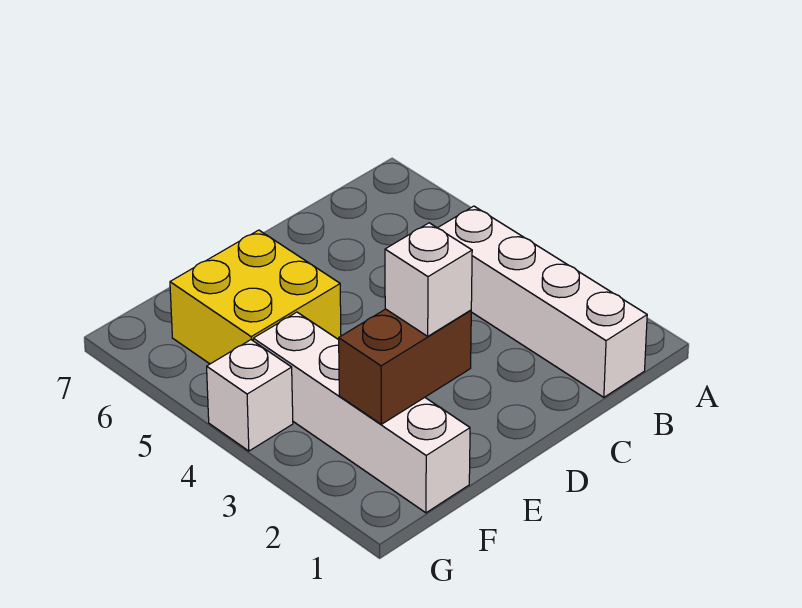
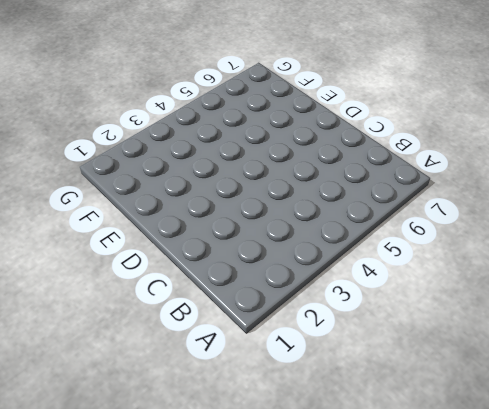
none -> white 1x4 brick [438,206,647,397]
none -> yellow 2x2 brick [170,230,341,364]

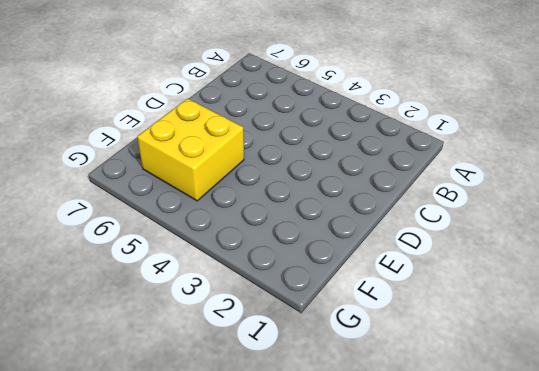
none -> white 1x4 brick [438,206,647,397]
none -> white 1x4 brick [253,312,470,513]

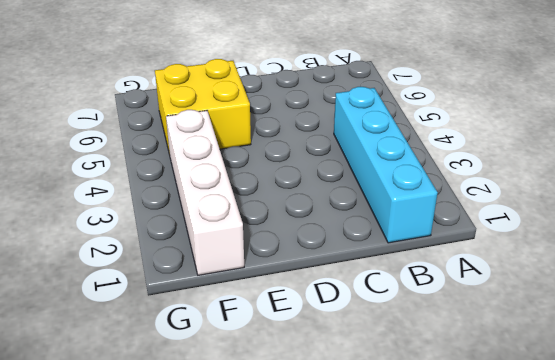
cyan 1x4 brick [334,86,438,243] -> white 1x4 brick [438,206,647,397]
none -> white 1x1 brick [207,340,293,451]
none -> brown 1x2 brick [339,309,471,424]

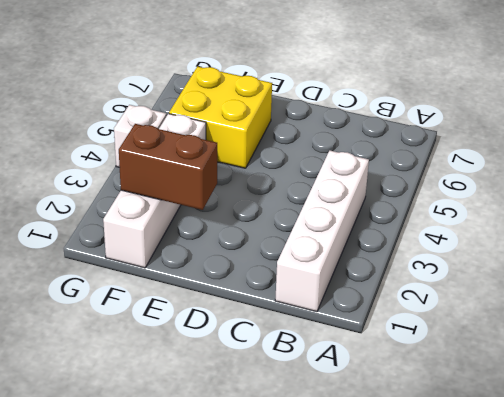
none -> white 1x1 brick [385,223,472,336]

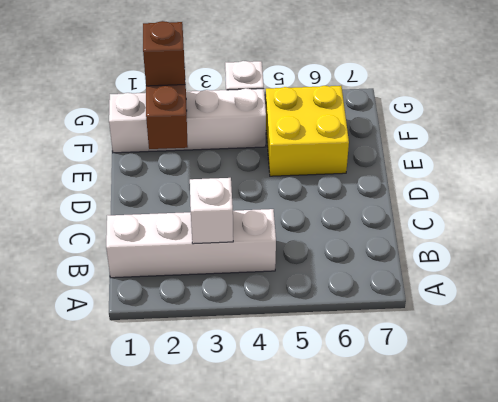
white 1x1 brick [190,178,233,244] -> white 1x1 brick moved to [385,223,472,336]
brown 1x1 brick [143,21,185,86] -> none

